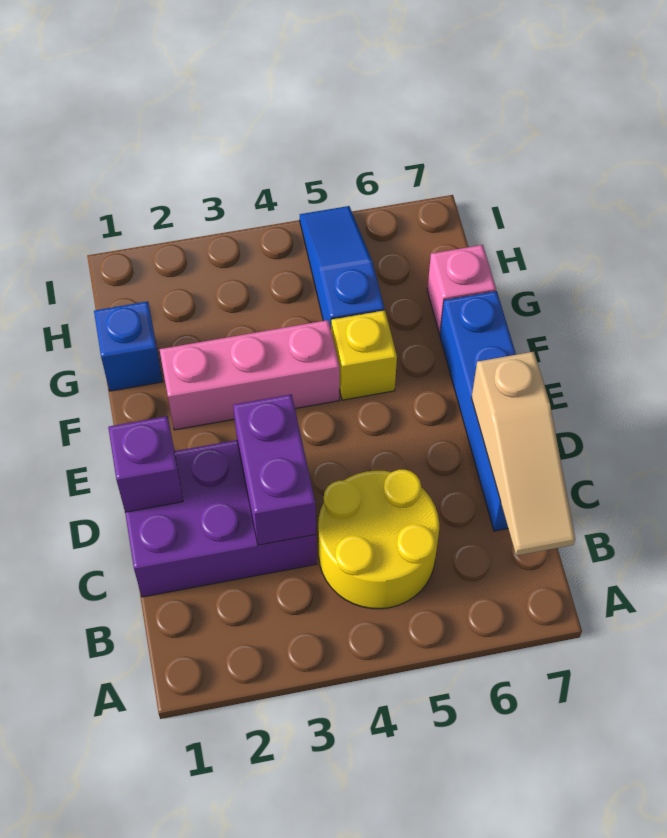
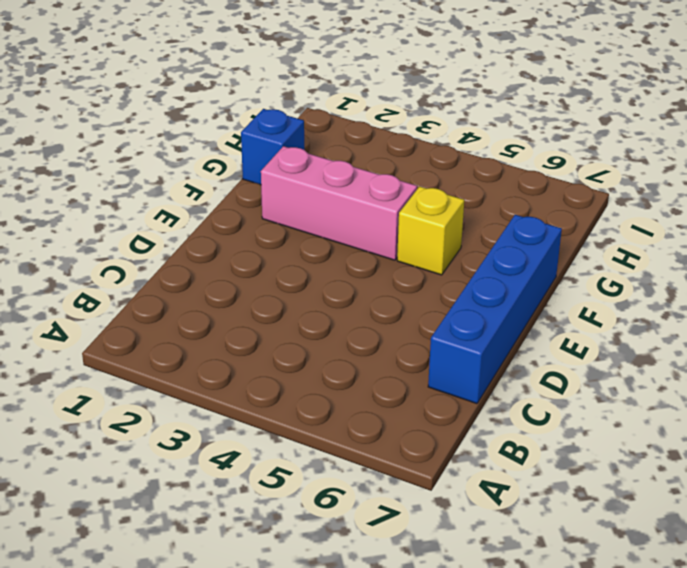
none -> yellow 2x2 round brick [318,470,439,609]
none -> purple 2x3 brick [125,440,317,597]

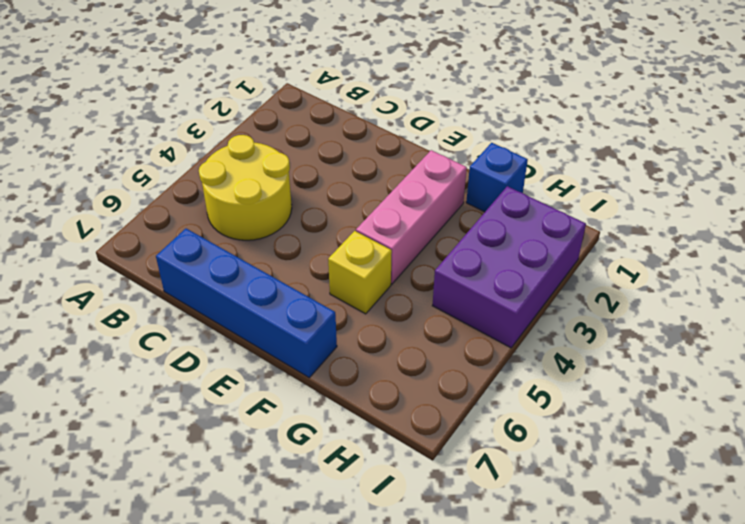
purple 2x3 brick [432,186,586,348] -> purple 2x3 brick moved to [125,440,317,597]
none -> blue 1x3 slope [300,206,384,328]
none -> pink 1x1 brick [427,245,496,334]

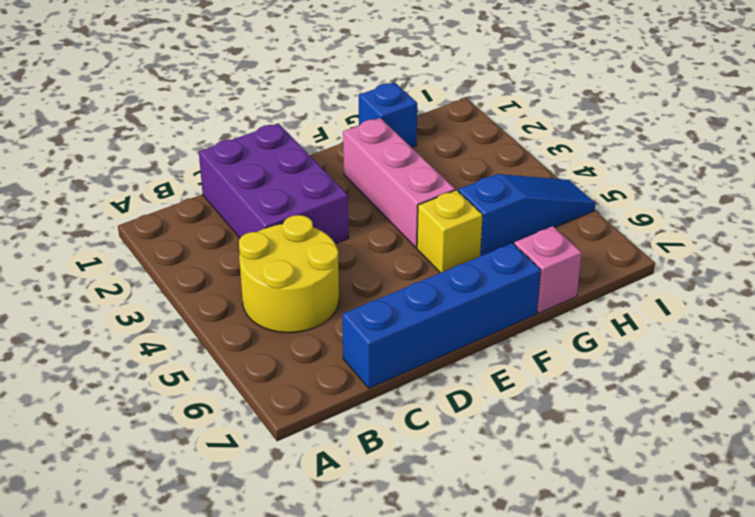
none -> tan 1x3 slope [471,352,575,556]
none -> purple 1x2 brick [233,394,316,545]

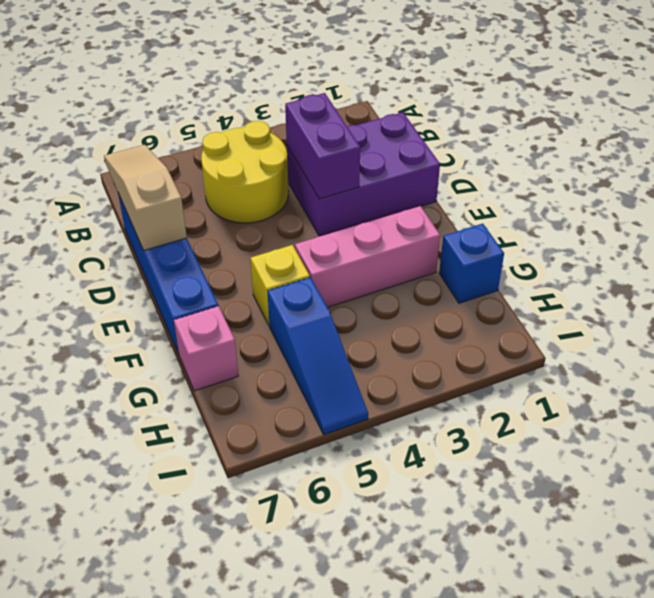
none -> purple 1x1 brick [108,416,183,512]

